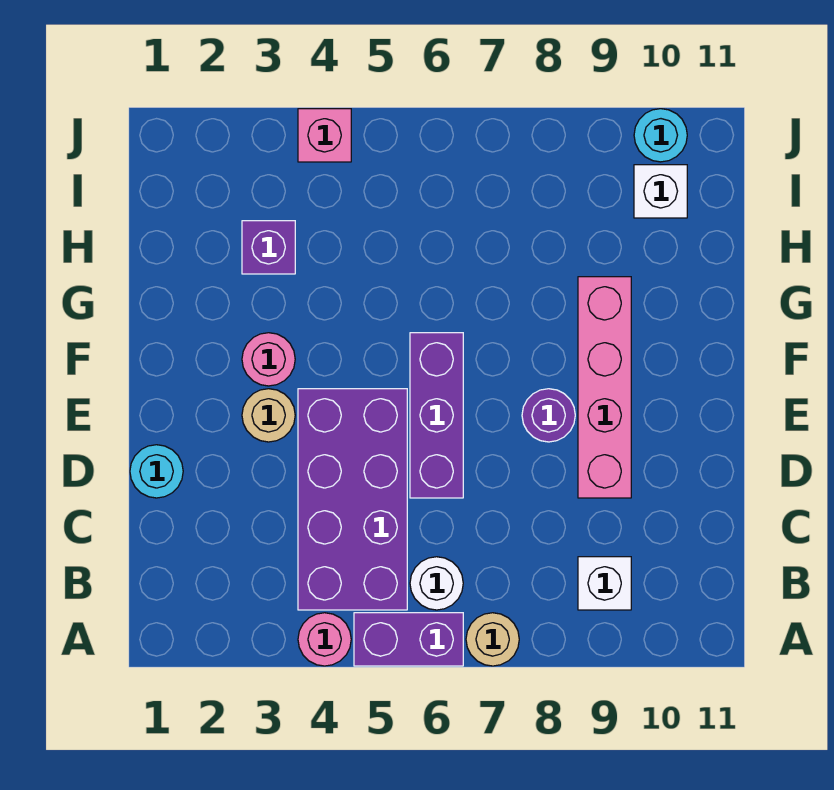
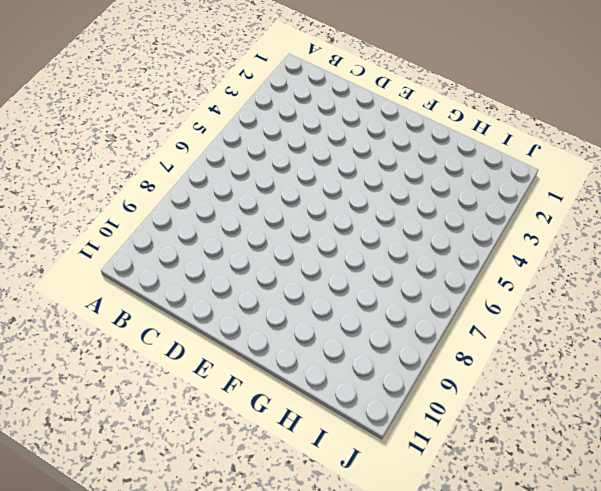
none -> pink 1x1 round brick [298,613,351,666]
none -> purple 1x2 brick [354,613,463,666]
none -> tan 1x1 round brick [466,613,519,666]

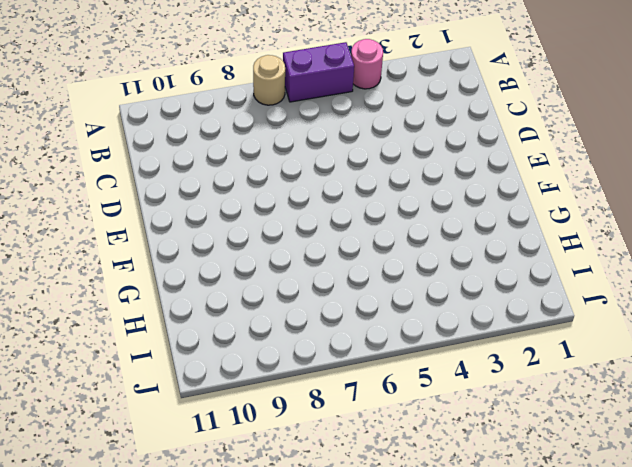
none -> purple 2x4 brick [298,389,407,610]
none -> white 1x1 round brick [410,557,463,610]
none -> white 1x1 brick [578,557,631,610]

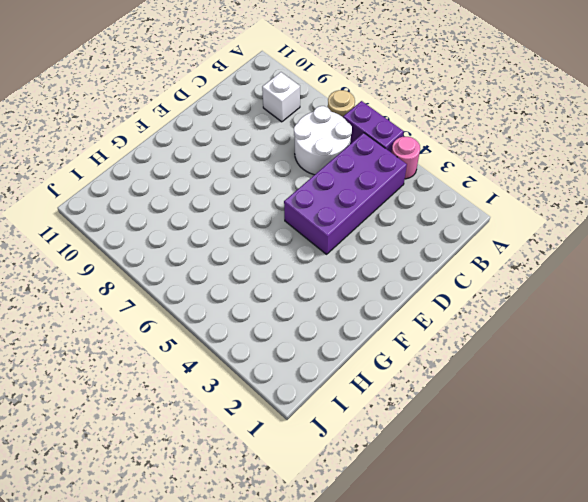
white 2x2 round brick [294,106,352,175] -> white 1x1 round brick [410,557,463,610]
none -> cyan 1x1 round brick [130,445,183,498]
none -> purple 1x3 brick [410,333,463,498]
none -> pink 1x4 brick [578,277,631,498]

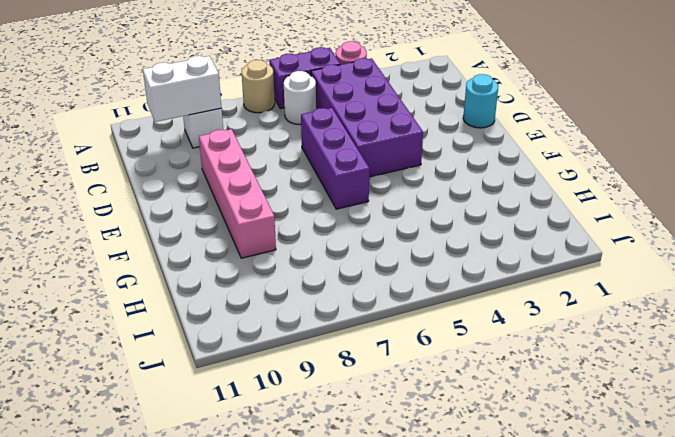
white 1x2 brick [143,56,222,122] -> none
none -> tan 1x1 round brick [242,389,295,442]
none -> purple 1x1 round brick [522,389,575,442]
none -> pink 1x1 round brick [242,333,295,386]

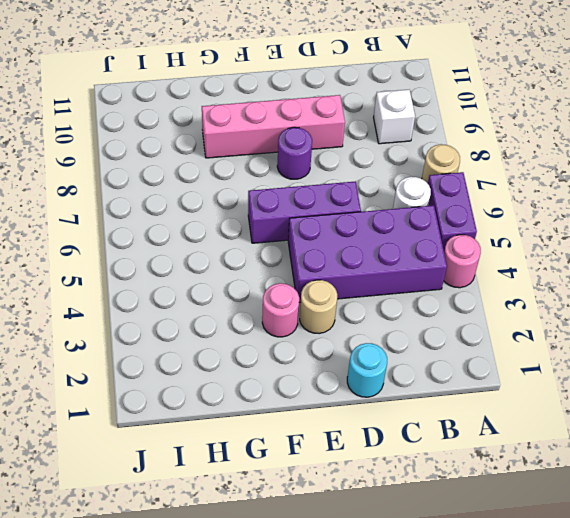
none -> purple 1x1 brick [242,221,295,274]
none -> white 1x1 brick [634,165,687,218]
none -> pink 1x1 brick [298,109,351,162]

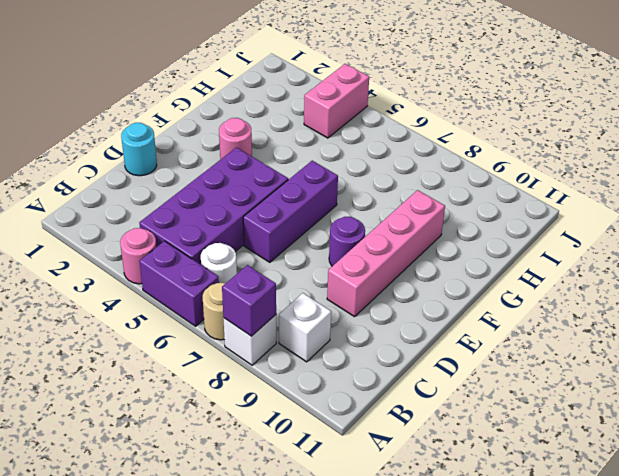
white 1x1 brick [223,315,276,365] -> white 1x1 brick moved to [634,165,687,218]
purple 1x1 brick [222,265,276,336] -> purple 1x1 brick moved to [242,221,295,274]
pink 1x2 brick [304,64,369,138] -> pink 1x1 brick [298,109,351,162]
none -> tan 1x1 round brick [242,389,295,442]
none -> cyan 1x1 round brick [634,109,687,162]

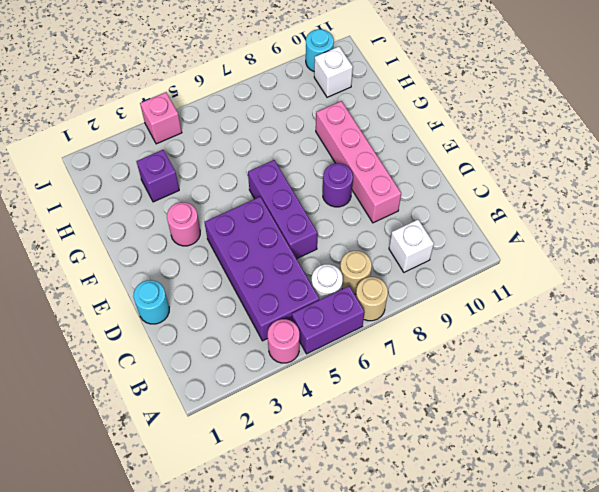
tan 1x1 round brick [340,251,372,294] -> tan 1x1 round brick moved to [242,389,295,442]

